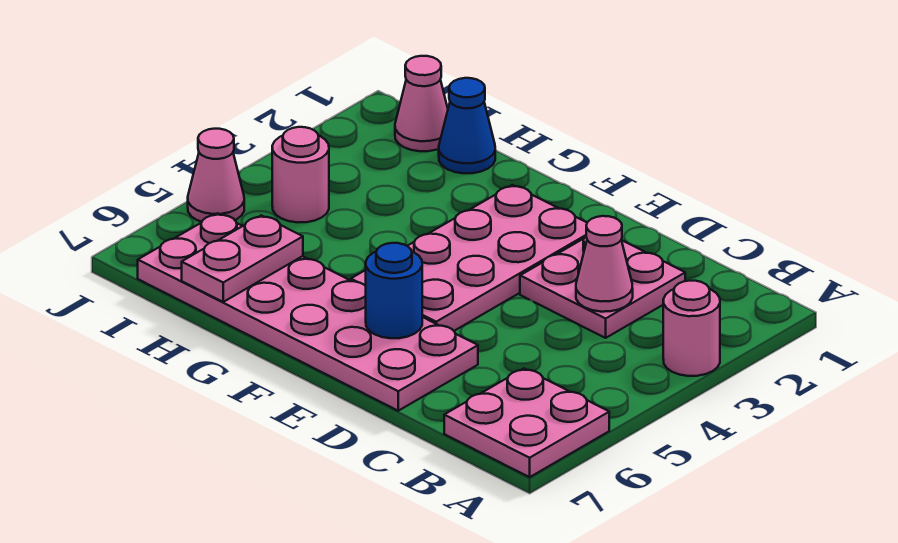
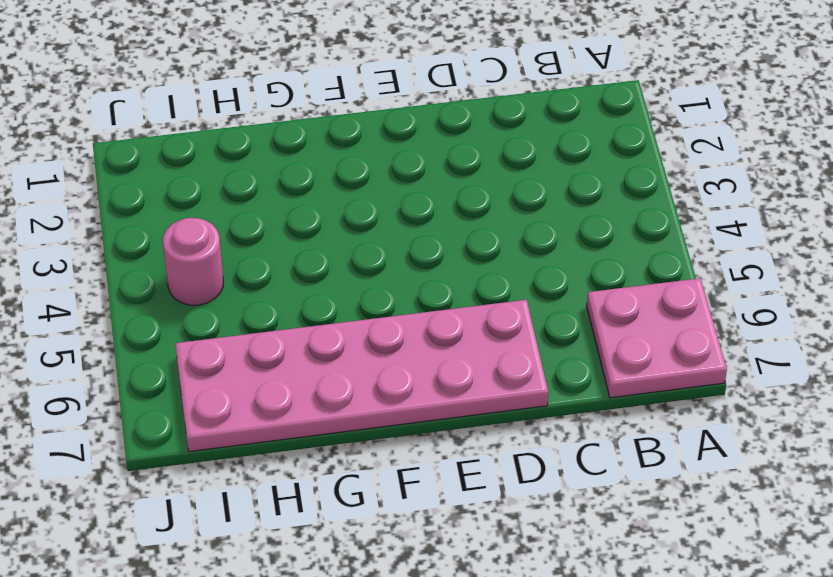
none -> pink 1x1 round brick [663,281,720,376]
none -> pink 2x2 plate [520,236,685,338]
none -> pink 2x4 plate [351,185,587,331]

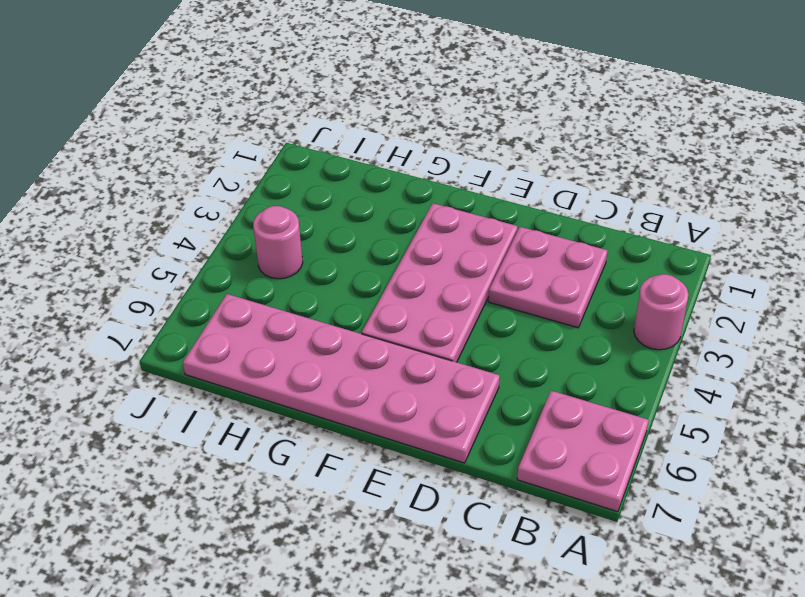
none -> blue 1x1 cone [439,78,495,173]
none -> pink 1x1 cone [395,56,448,151]
none -> pink 1x1 cone [188,129,244,222]

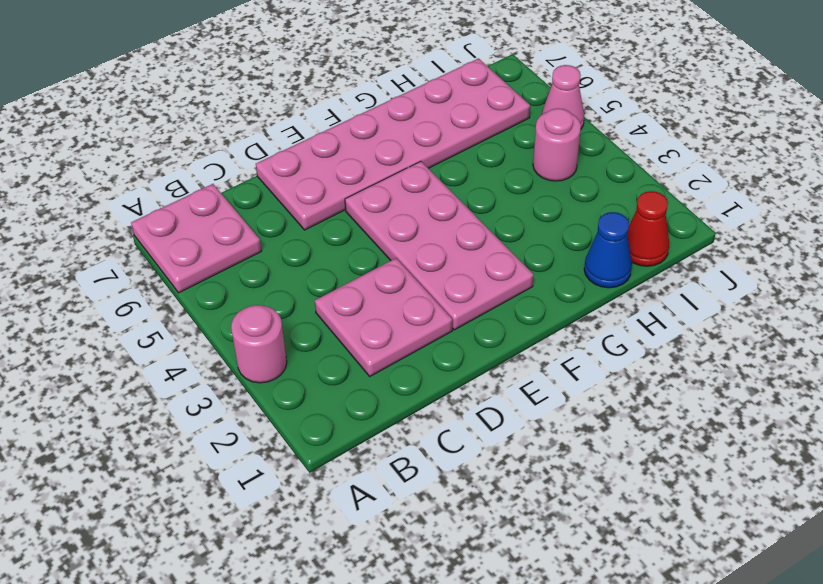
red 1x1 cone [627,191,669,266] -> pink 1x1 cone [395,56,448,151]
none -> pink 1x1 cone [576,216,633,312]
none -> blue 1x1 round brick [366,243,422,338]
none -> pink 1x2 plate [182,215,303,302]

